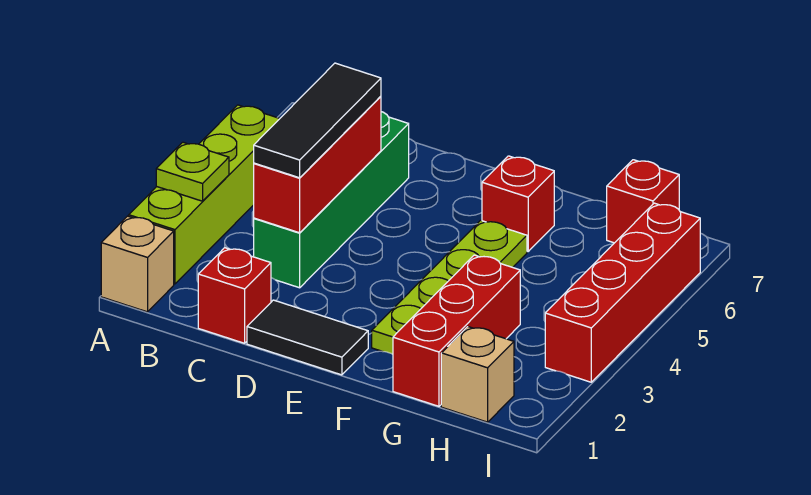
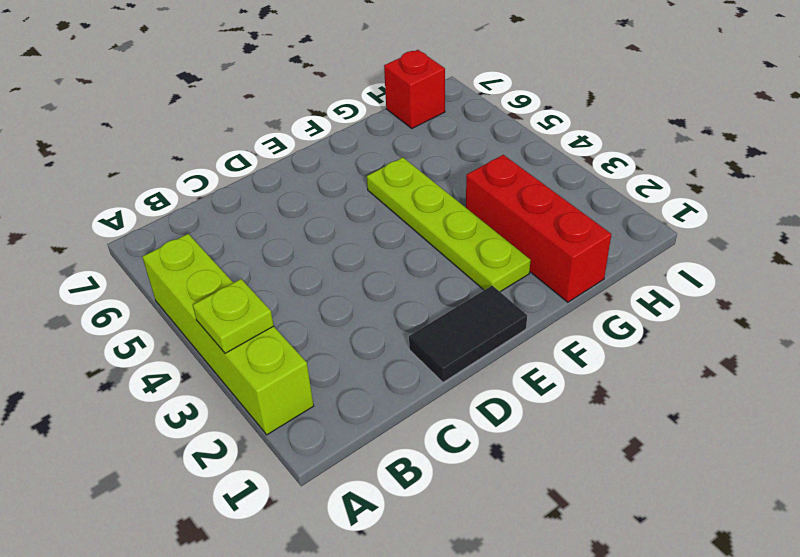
none -> tan 1x1 brick [101,216,174,312]
none -> red 1x1 brick [198,248,271,343]
none -> green 1x4 brick [254,112,409,288]

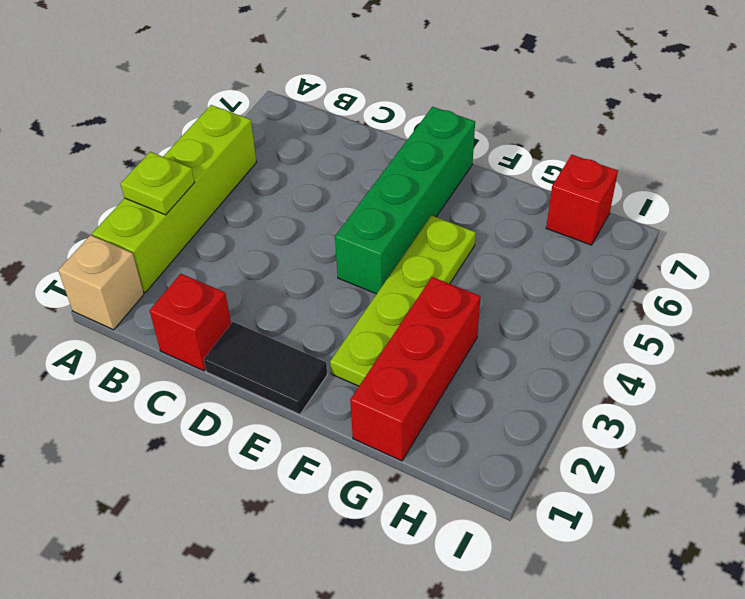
green 1x4 brick [335,107,475,294] -> green 1x4 brick moved to [254,112,409,288]
none -> red 1x1 brick [482,156,554,251]
none -> tan 1x1 brick [441,327,514,422]
none -> red 1x4 brick [545,203,700,382]

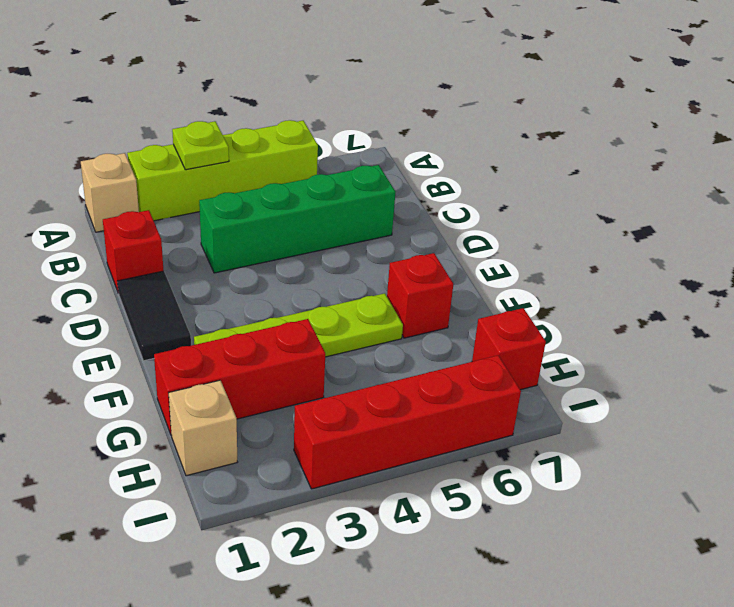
none -> red 1x3 brick [254,96,381,233]
none -> black 1x3 tile [254,63,381,178]

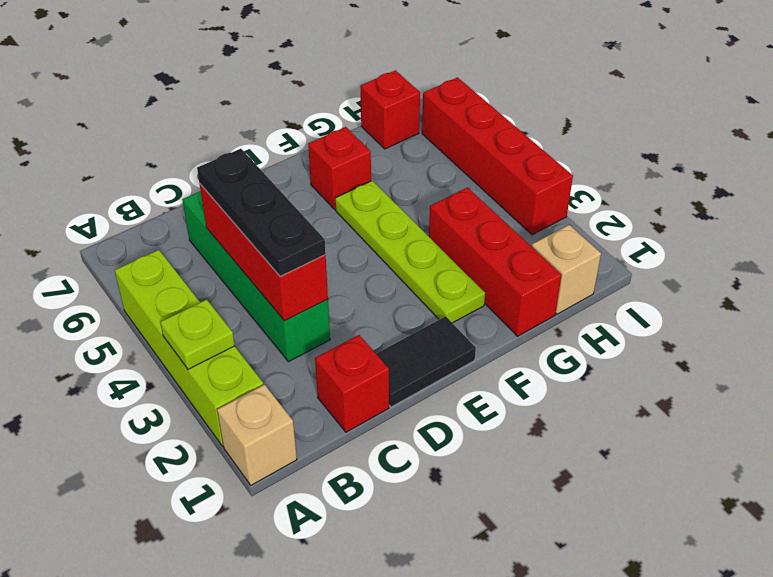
black 1x3 plate [197,149,326,276] -> black 1x3 tile [254,63,381,178]

